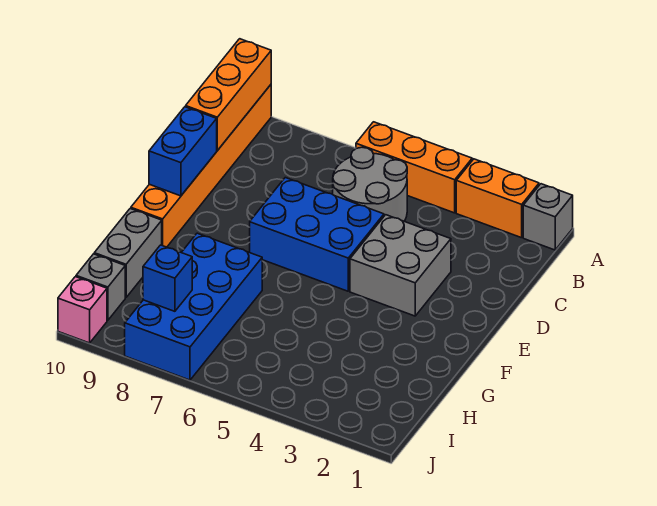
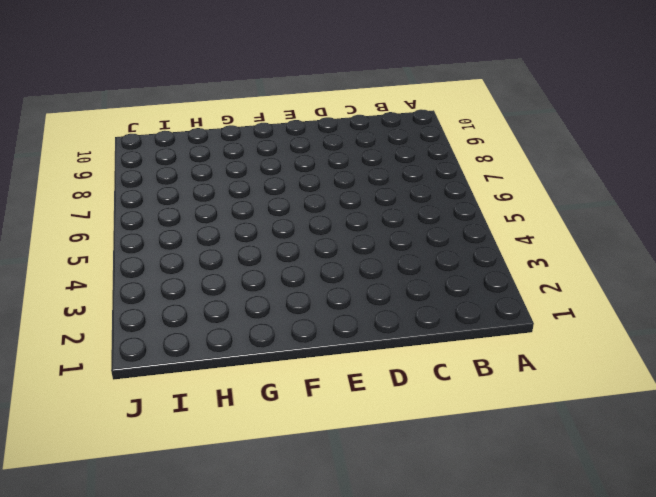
none -> grey 1x1 brick [523,184,573,250]
none -> orange 1x2 brick [456,159,539,238]
none -> orange 1x3 brick [356,122,472,213]

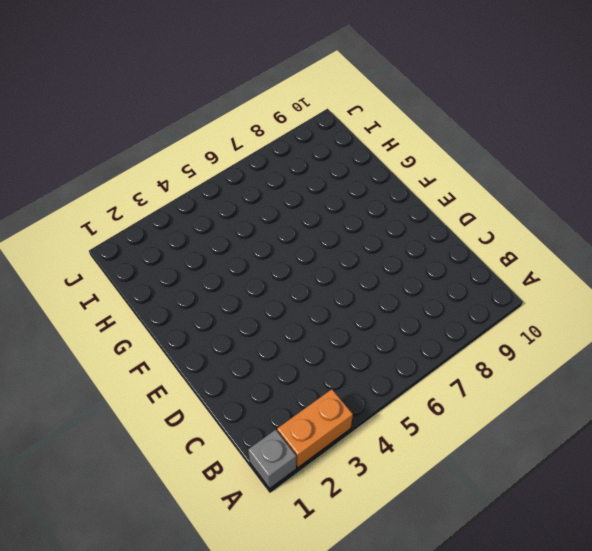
none -> orange 1x3 brick [356,122,472,213]
none -> orange 1x6 brick [131,85,271,247]
none -> grey 2x2 round brick [333,147,407,221]

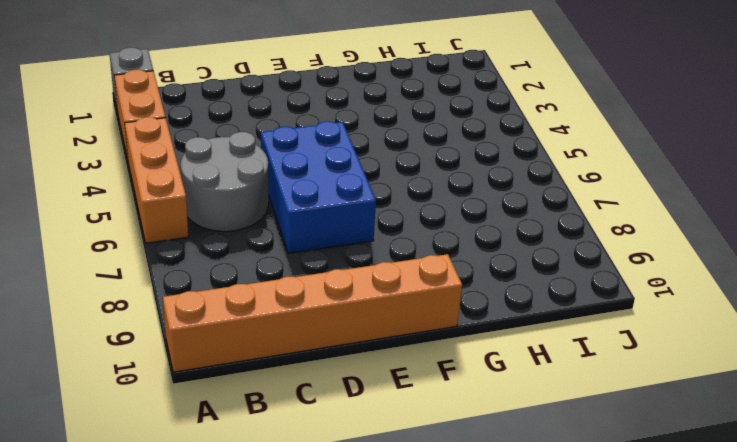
none -> grey 2x2 brick [350,215,451,316]
none -> blue 2x4 brick [125,233,262,380]
none -> grey 1x2 brick [94,209,162,298]

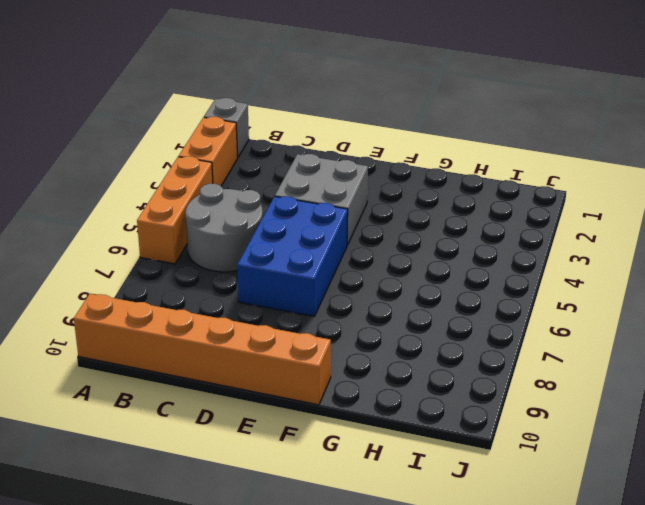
none -> blue 2x4 brick [125,233,262,380]
none -> grey 1x2 brick [94,209,162,298]
none -> grey 1x1 brick [76,254,125,320]

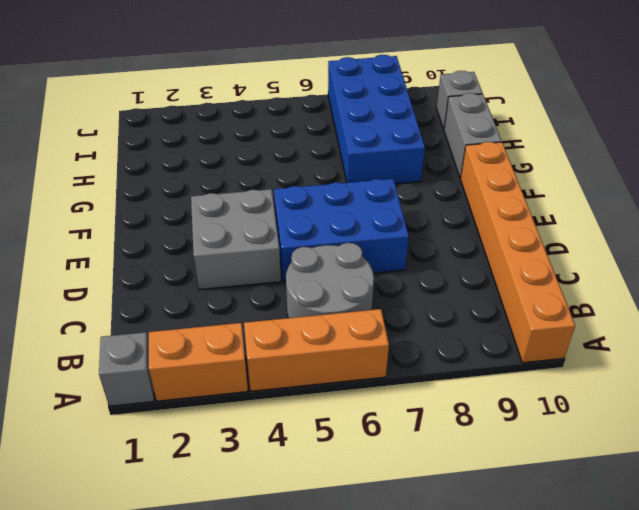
none -> pink 1x1 brick [58,277,107,343]
none -> orange 1x3 brick [186,39,271,151]
none -> blue 1x2 brick [149,107,217,196]

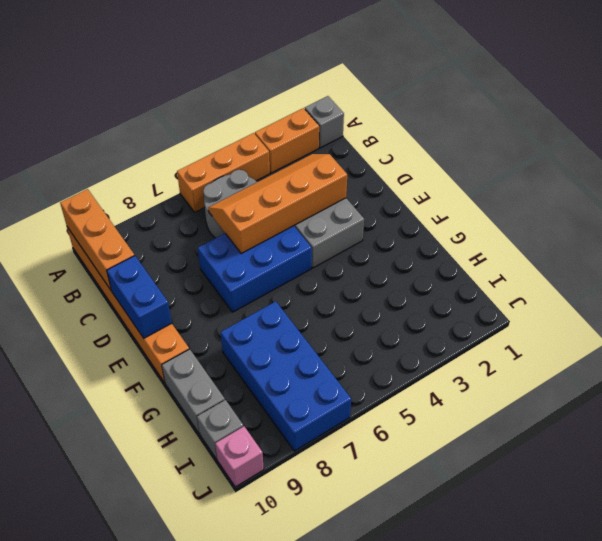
orange 2x4 slope [208,154,347,253] -> none
none -> blue 1x1 brick [143,245,192,311]

